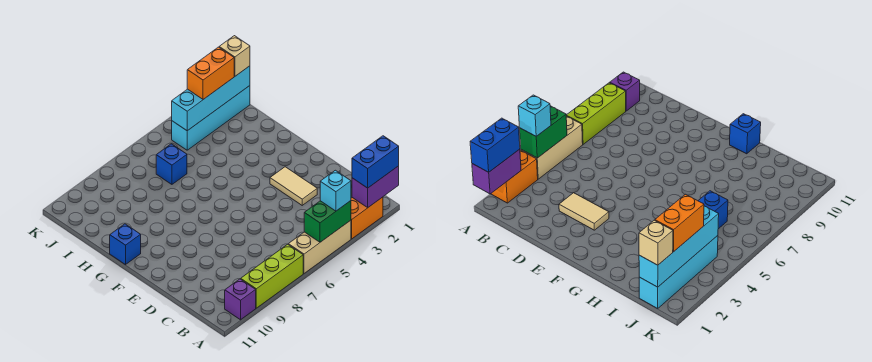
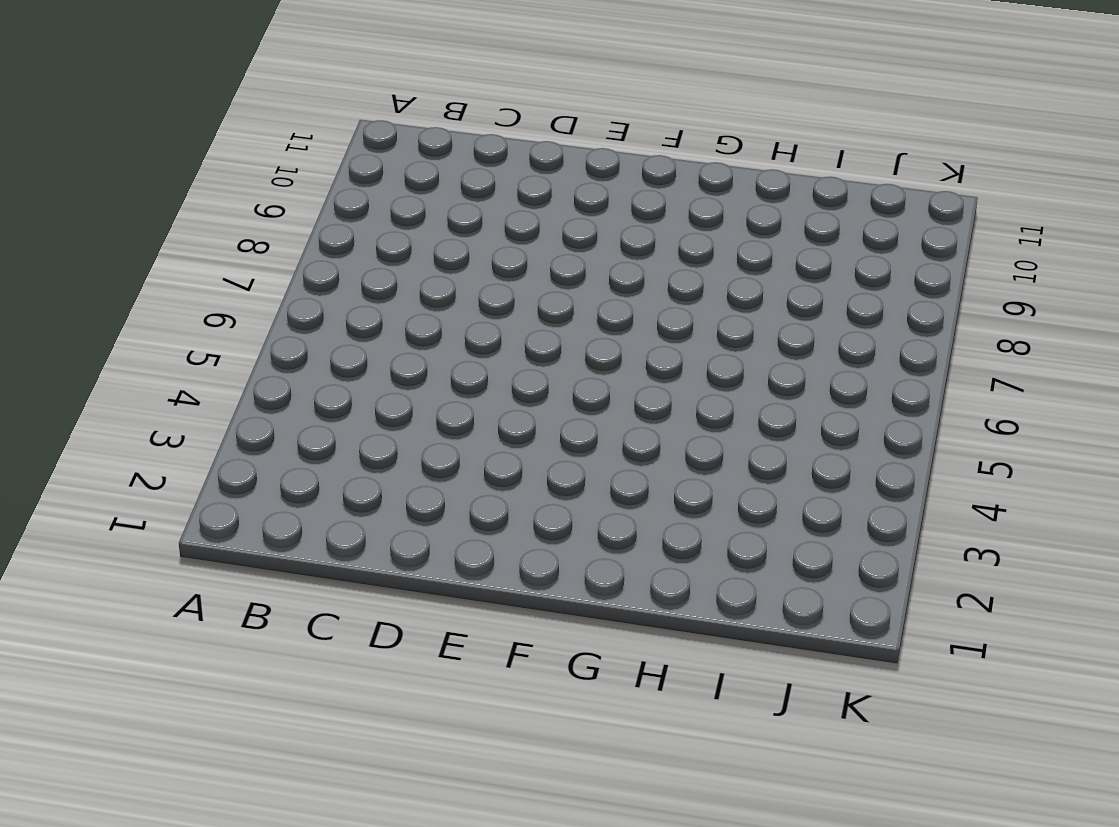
none -> orange 1x2 brick [351,197,383,239]
none -> tan 1x3 brick [288,220,351,273]
none -> lime 1x3 brick [241,244,303,308]

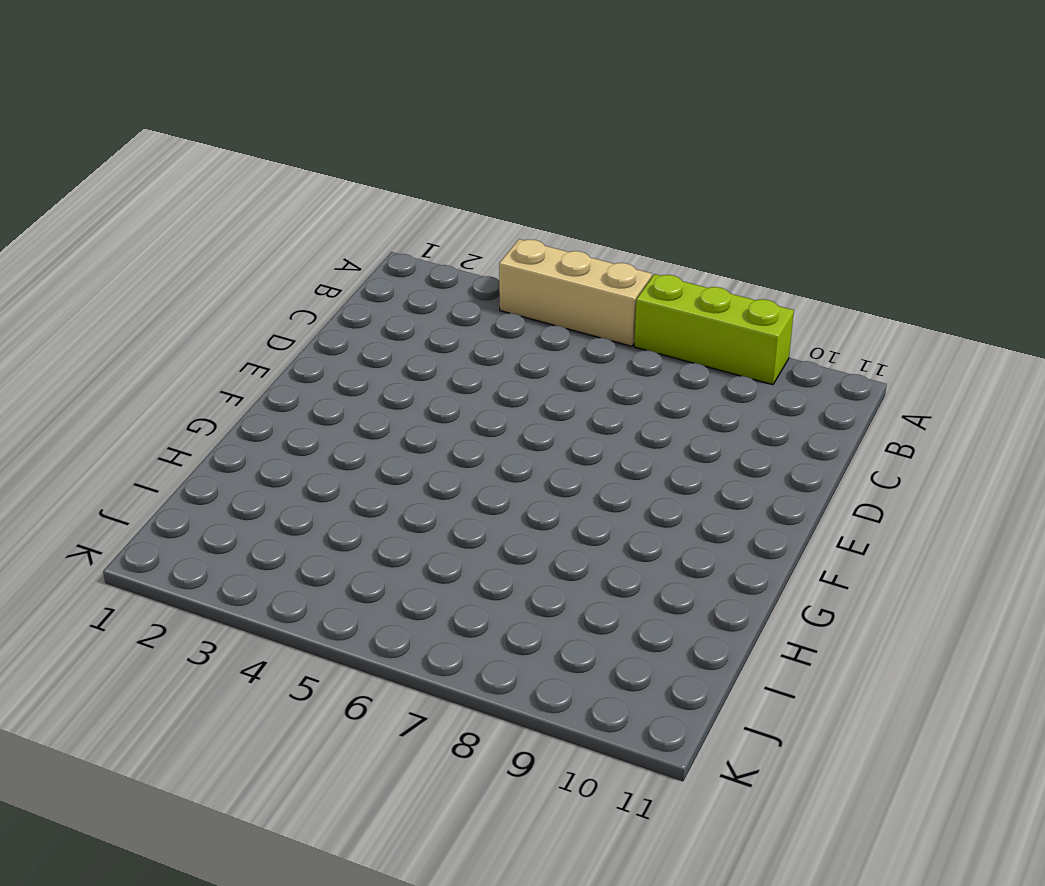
none -> orange 1x2 brick [351,197,383,239]
none -> purple 1x1 brick [225,279,256,320]
none -> tan 1x2 tile [270,167,317,205]

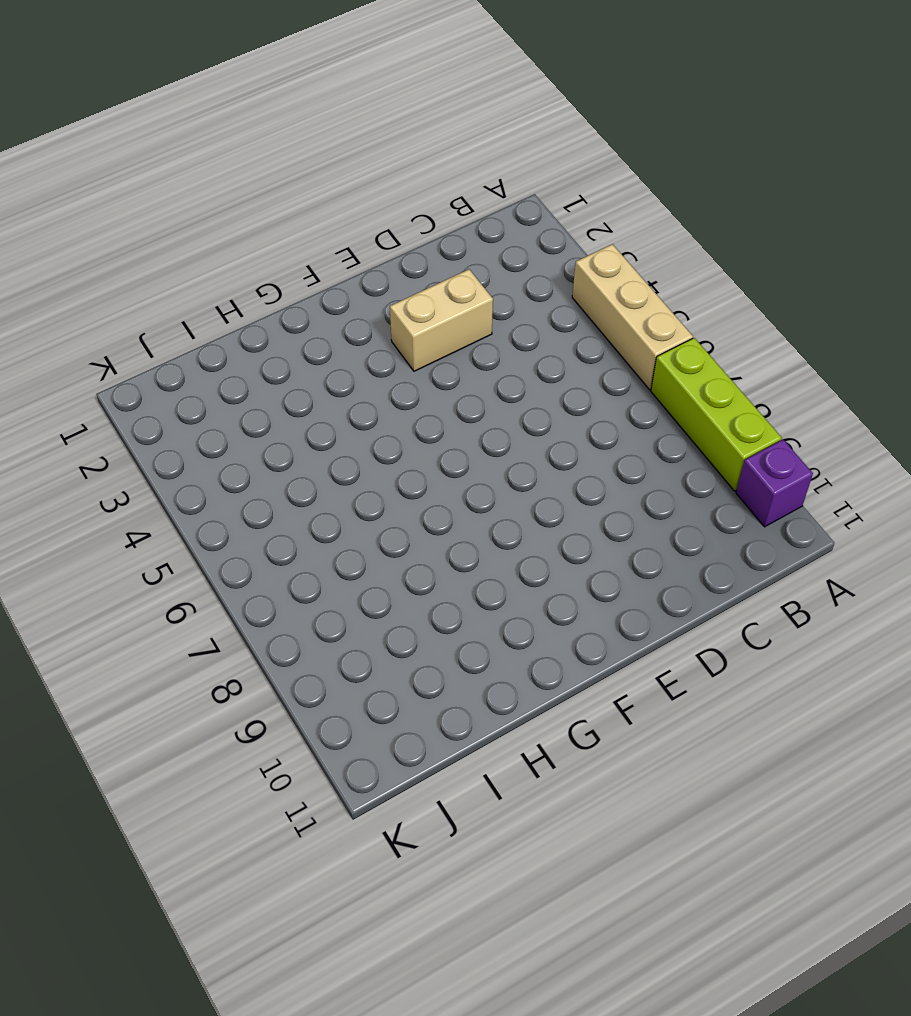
tan 1x2 brick [390,269,493,371] -> tan 1x2 tile [270,167,317,205]
none -> orange 1x2 brick [351,197,383,239]
none -> blue 1x1 brick [110,224,141,265]
none -> blue 1x1 brick [156,144,187,184]

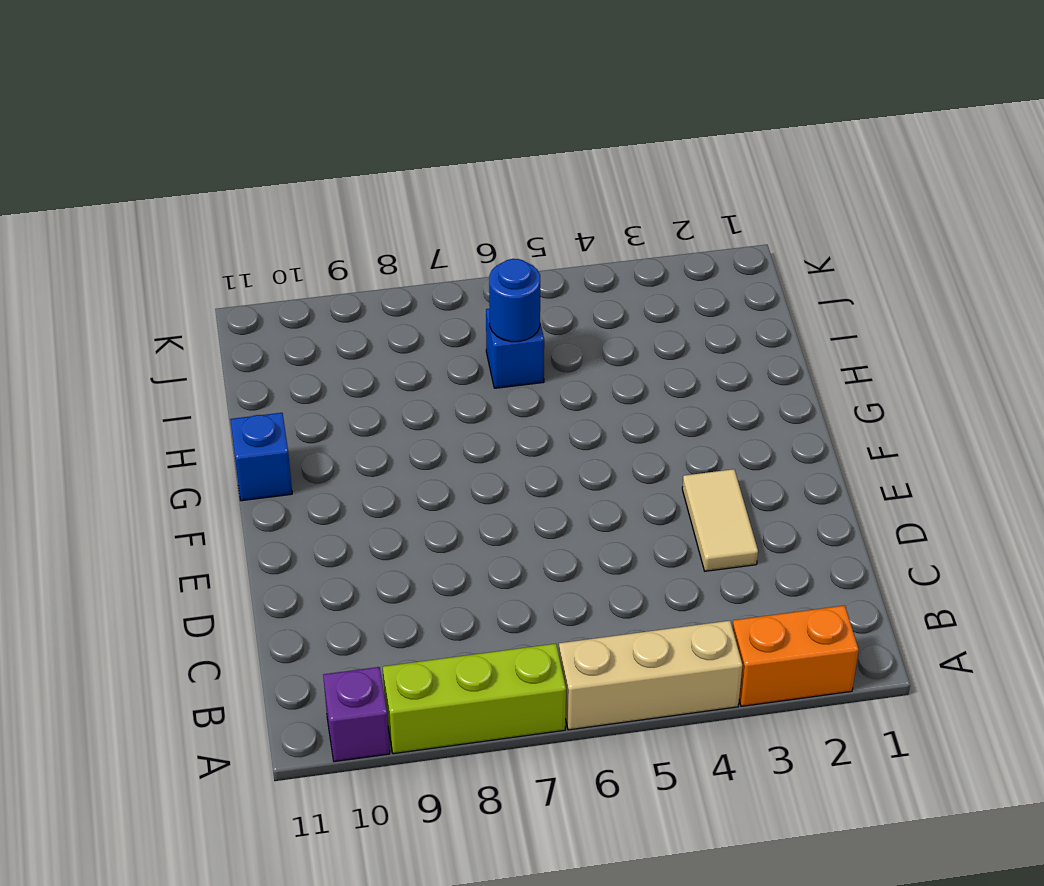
blue 1x1 round brick [489,259,540,342] -> none
none -> cyan 1x4 brick [172,86,250,150]
none -> purple 1x2 brick [352,166,399,207]
none -> green 1x2 brick [304,201,351,242]

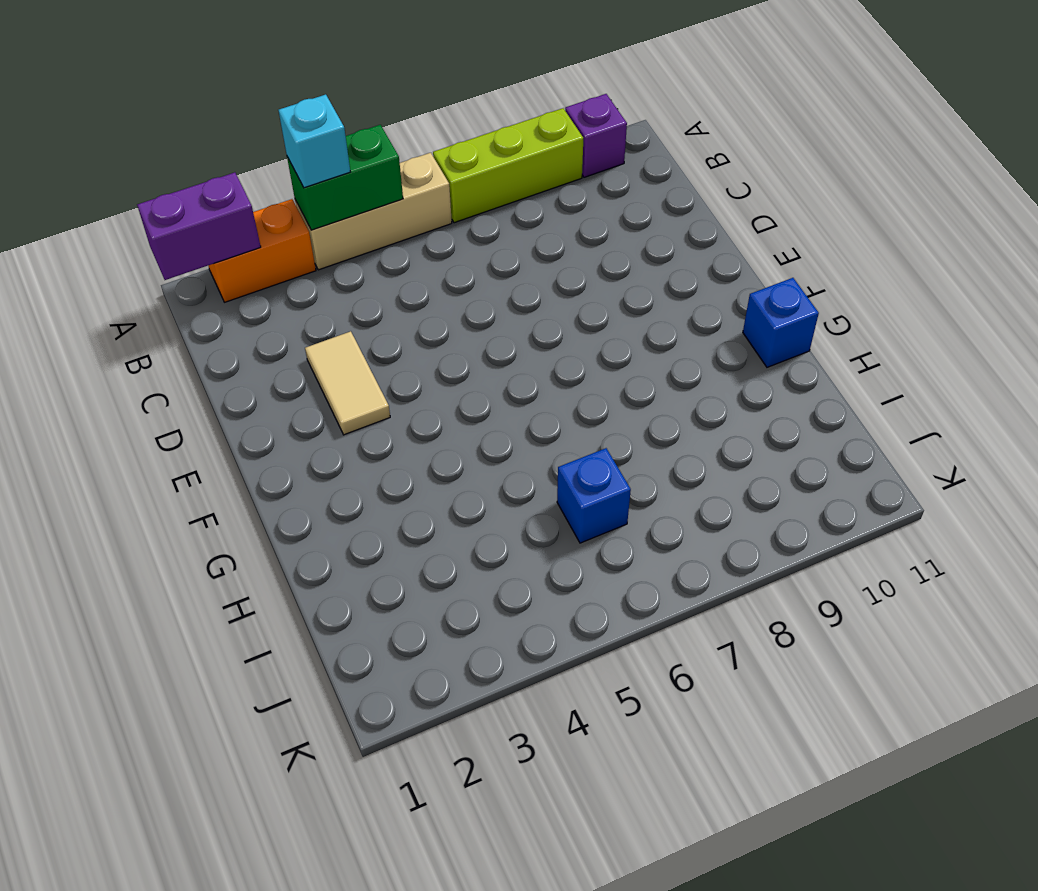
none -> cyan 1x4 brick [172,86,250,150]
none -> cyan 1x4 brick [172,66,250,131]
none -> blue 1x2 brick [352,136,399,188]

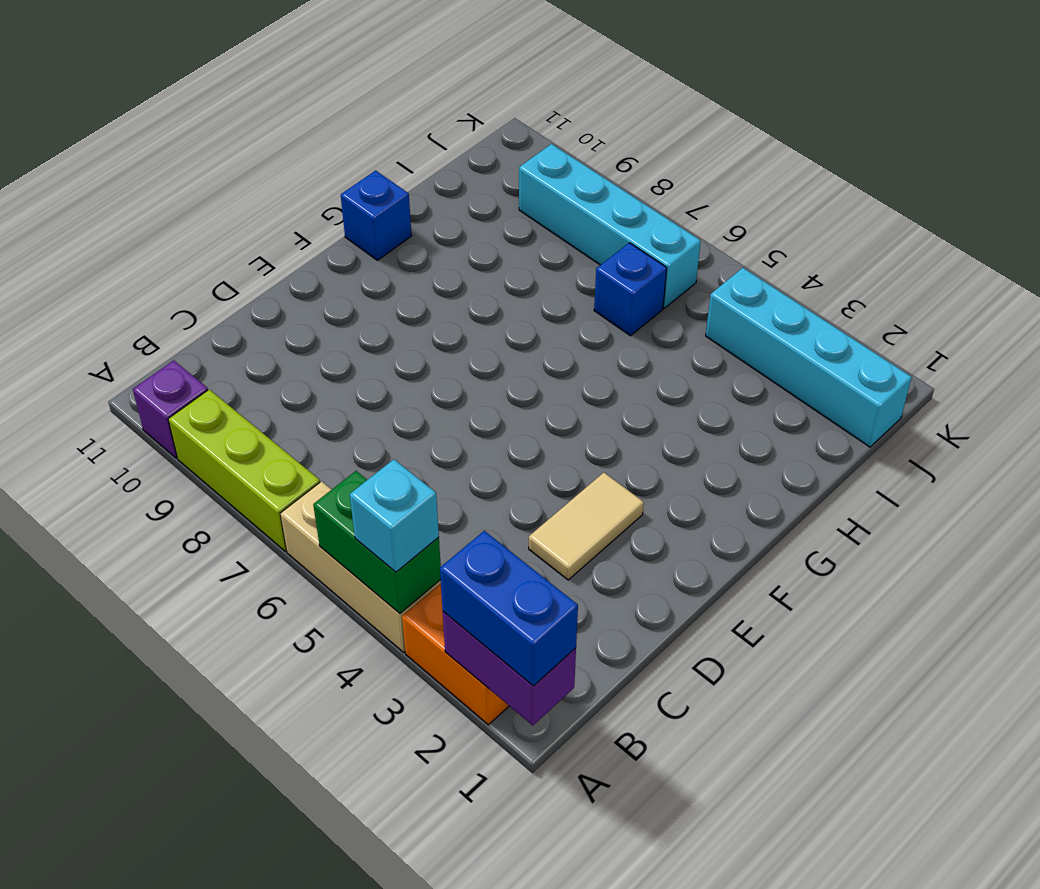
cyan 1x4 brick [519,144,701,308] -> cyan 1x4 brick moved to [172,66,250,131]
none -> tan 1x1 brick [219,36,250,76]
none -> orange 1x2 brick [187,47,234,99]

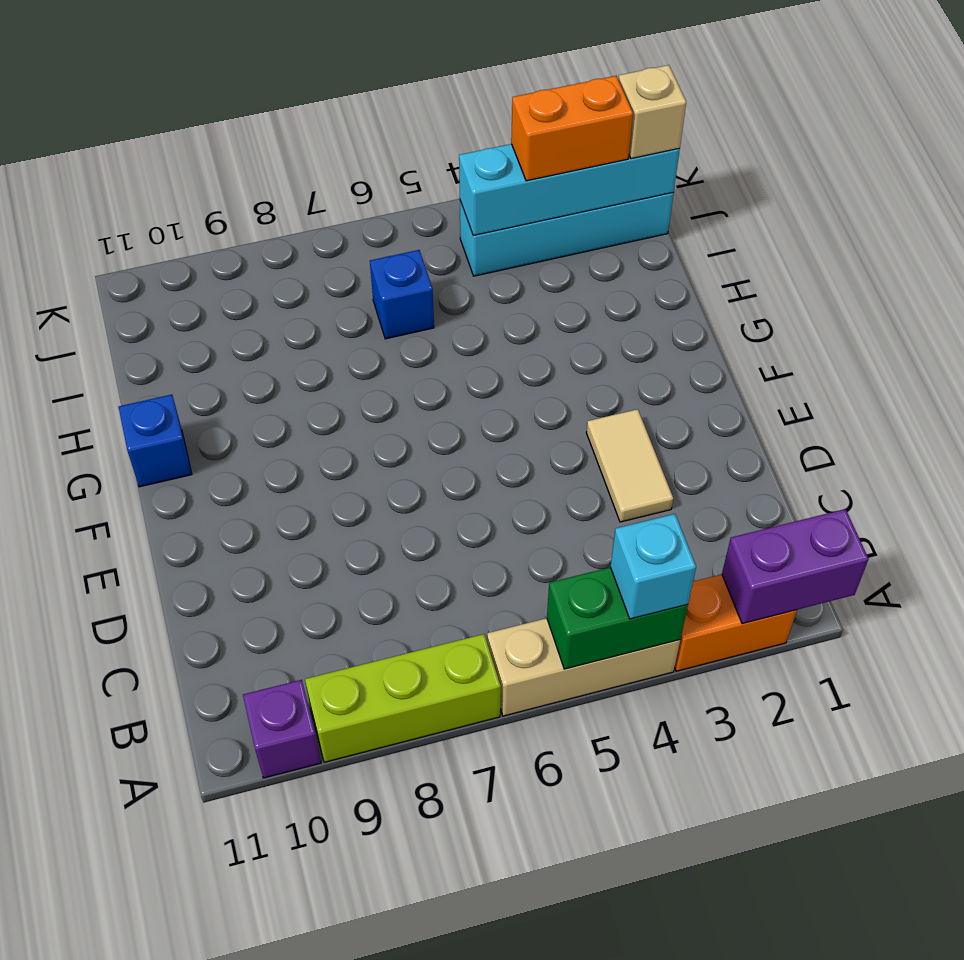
none -> blue 1x2 brick [352,136,399,188]

